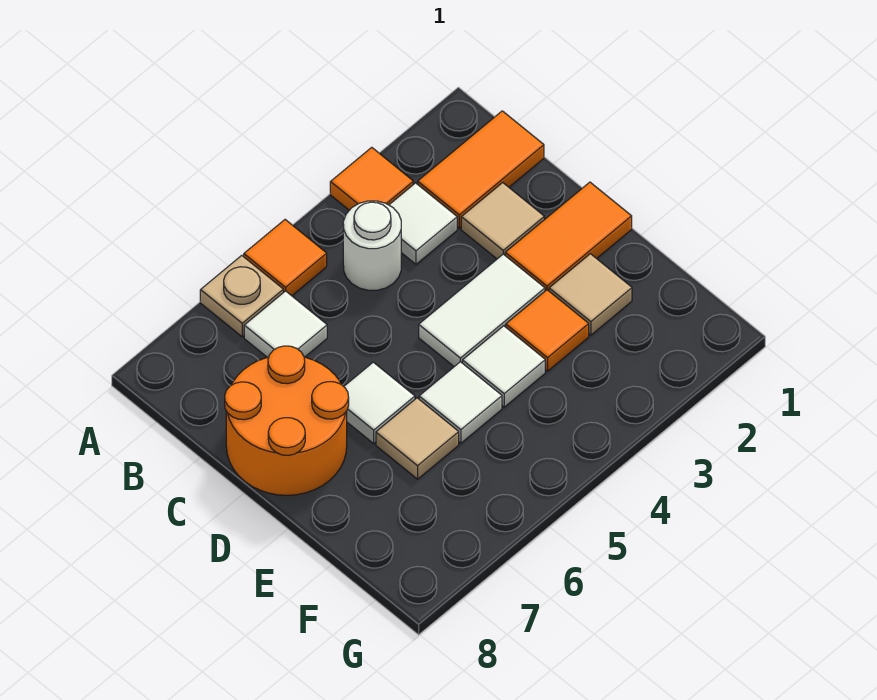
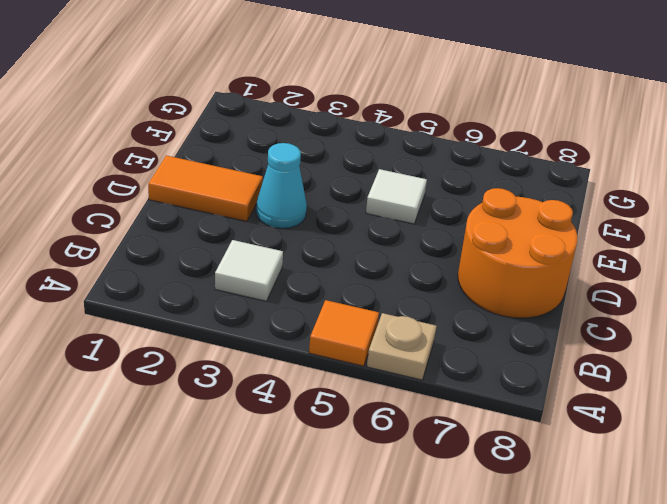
cyan 1x1 cone [256,143,307,229] -> white 1x2 tile [419,254,545,367]
none -> orange 1x1 tile [330,147,413,210]
none -> orange 1x2 tile [418,111,544,228]
none -> white 1x1 round brick [343,201,401,290]

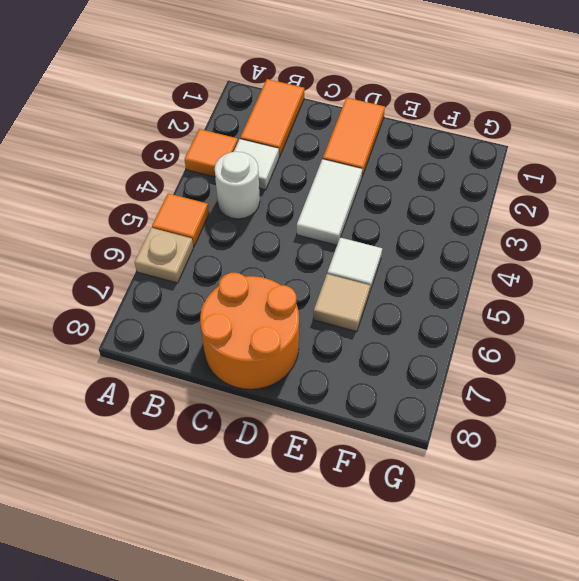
none -> white 1x1 tile [244,291,327,357]
none -> tan 1x1 tile [461,183,544,259]
none -> white 1x1 tile [344,362,415,443]

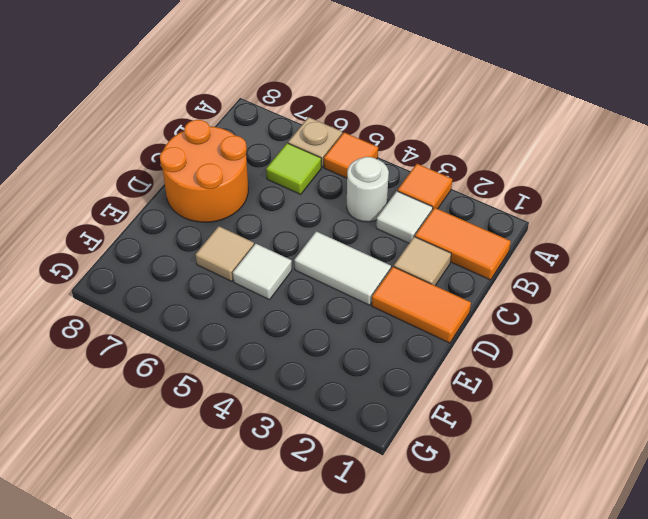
lime 1x1 tile [266,143,321,194] -> white 1x1 tile [244,291,327,357]
none -> white 1x1 tile [344,362,415,443]
none -> tan 1x1 tile [549,254,632,335]
none -> orange 1x1 tile [506,290,589,371]

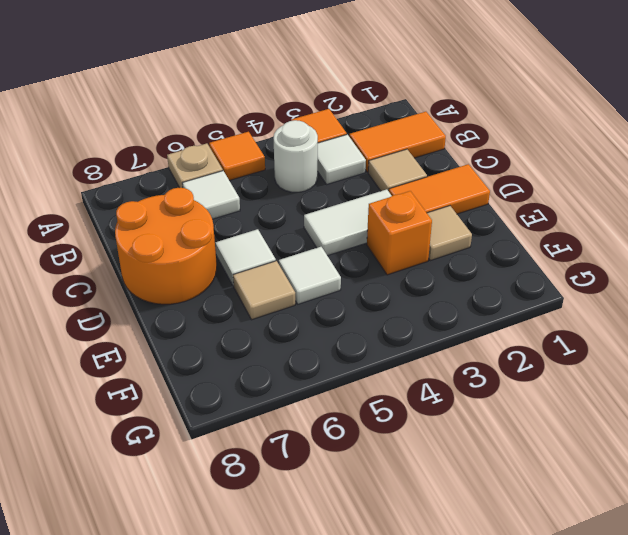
orange 1x1 brick [367,191,432,275] -> orange 1x1 tile [506,290,589,371]
none -> white 1x1 tile [463,326,545,407]

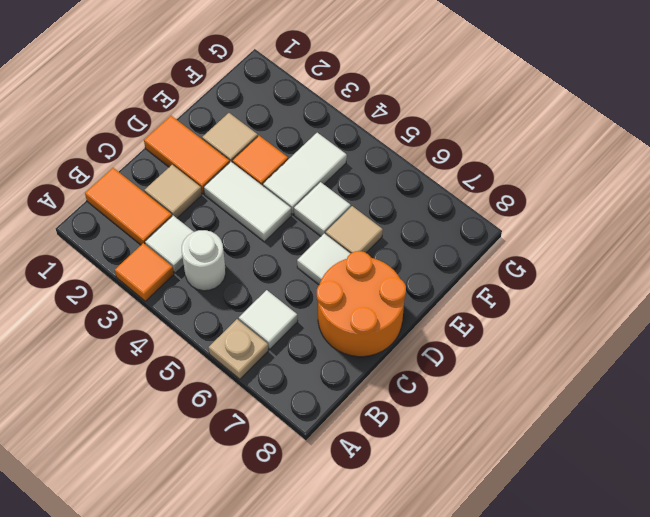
white 1x2 tile [263,133,347,214] -> white 1x1 tile [463,326,545,407]
none -> orange 1x1 tile [244,220,327,296]

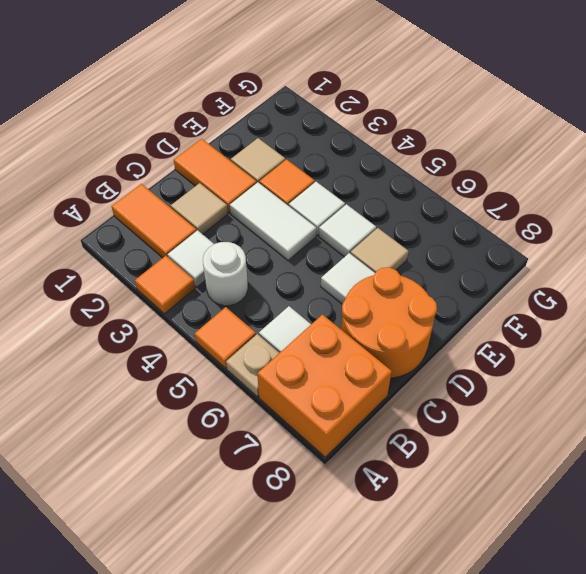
orange 2x2 brick [257,315,392,457] -> none

